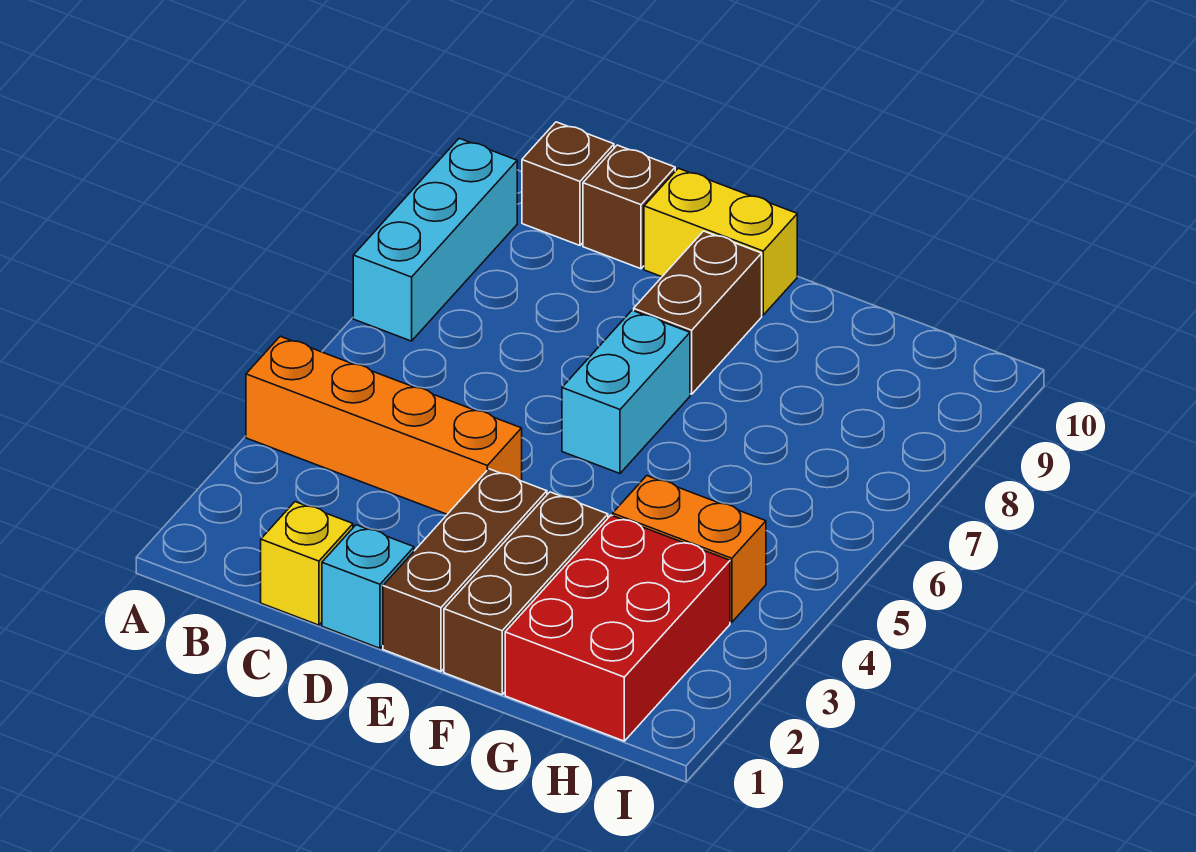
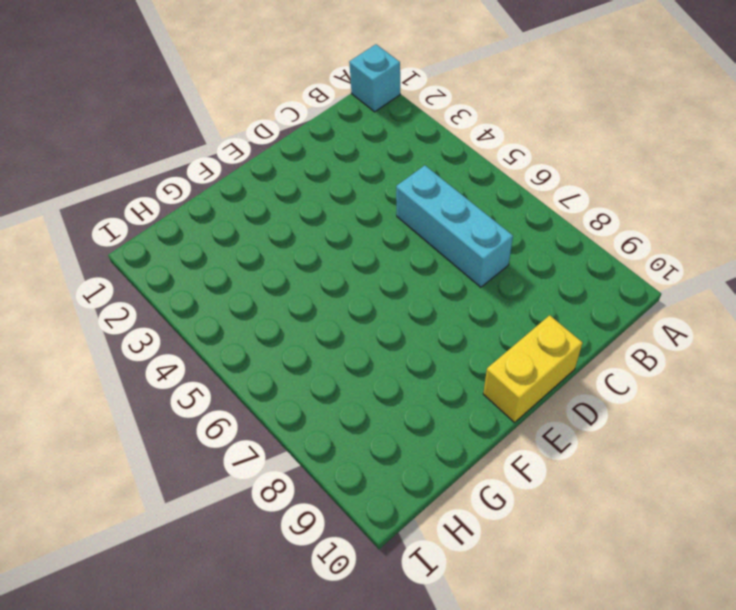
cyan 1x1 brick [349,44,400,112] -> cyan 1x1 brick moved to [322,525,414,648]
cyan 1x3 brick [396,165,513,287] -> cyan 1x3 brick moved to [353,138,517,341]
none -> orange 1x4 brick [246,336,522,514]
none -> brown 1x1 brick [522,122,614,245]
none -> yellow 1x1 brick [261,502,353,625]

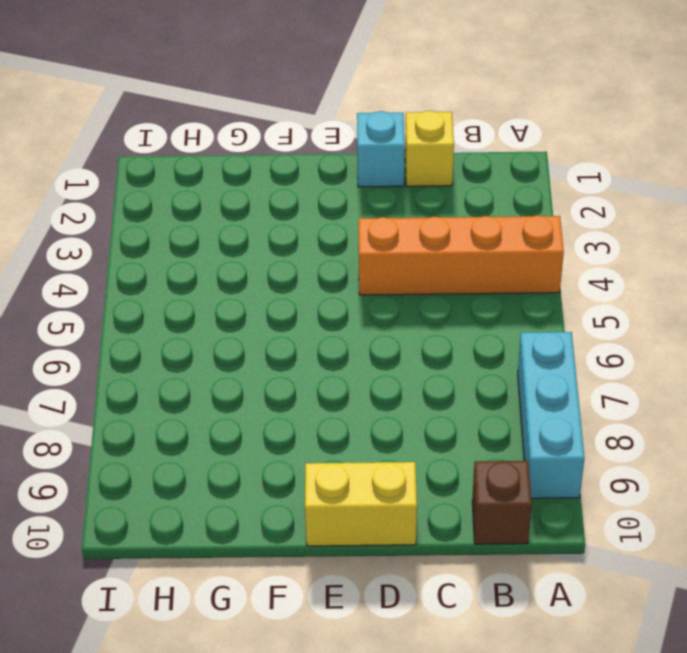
none -> brown 1x1 brick [583,145,675,269]
none -> brown 1x3 brick [383,469,547,671]
none -> cyan 1x2 brick [562,310,690,473]

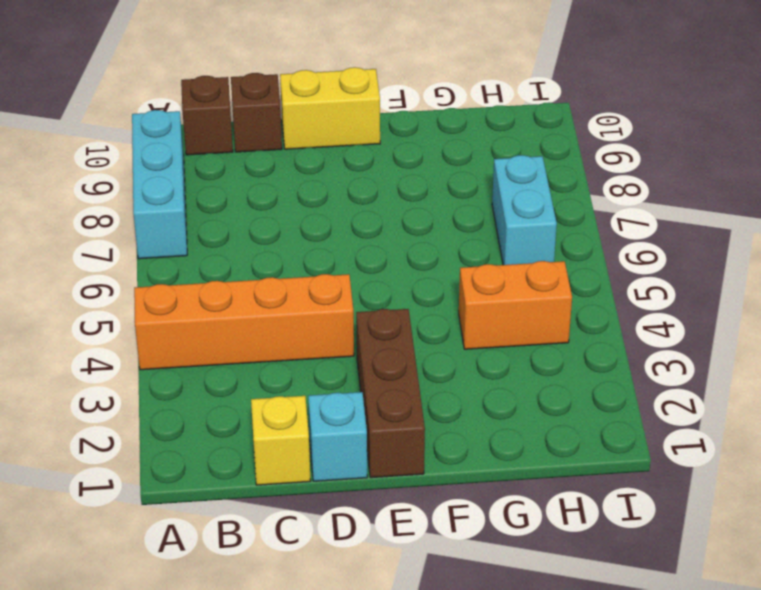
cyan 1x2 brick [492,155,557,265] -> cyan 1x2 brick moved to [562,310,690,473]
none -> brown 1x2 brick [634,231,762,394]
none -> brown 1x3 brick [444,492,608,695]
none -> red 2x3 brick [505,515,730,741]

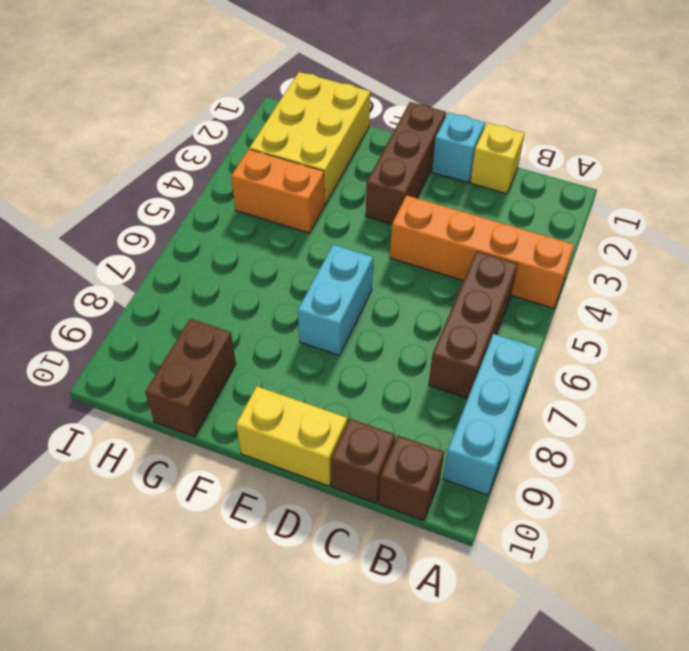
brown 1x3 brick [429,251,518,398] -> brown 1x3 brick moved to [444,492,608,695]
yellow 2x3 brick [249,72,370,204] -> red 2x3 brick [505,515,730,741]
brown 1x2 brick [145,319,236,437] -> brown 1x2 brick moved to [634,231,762,394]

